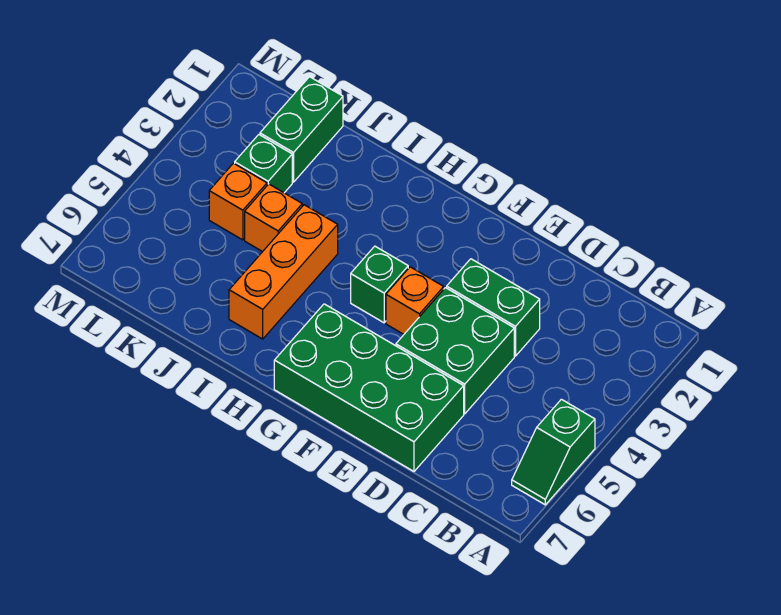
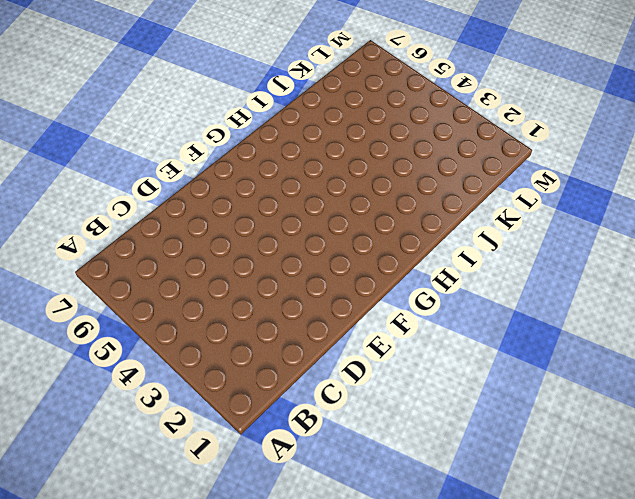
none -> green 1x2 slope [512,399,595,505]
none -> green 1x2 brick [447,259,540,356]

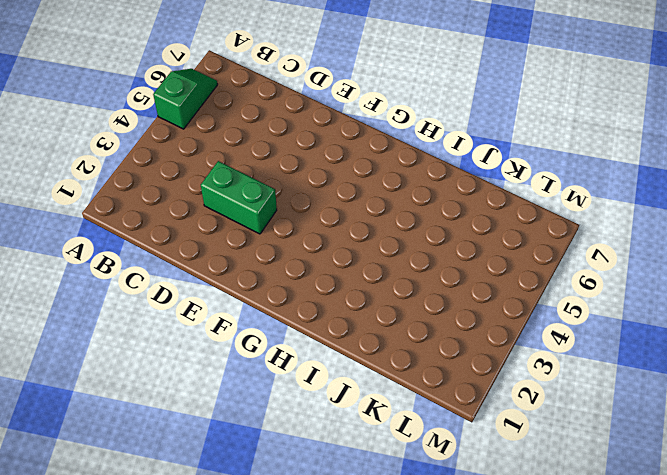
none -> green 2x2 brick [396,288,514,414]
none -> green 2x4 brick [274,304,464,471]

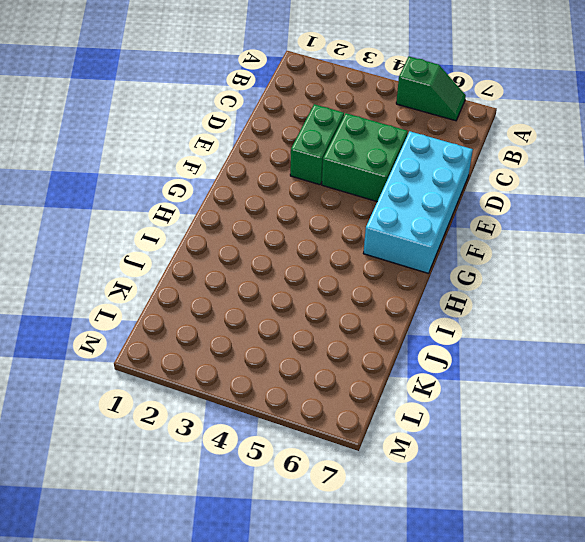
cyan 2x4 brick [363,131,473,273] -> green 2x4 brick [274,304,464,471]
none -> orange 1x1 brick [386,267,444,334]
none -> green 1x1 brick [351,246,408,323]

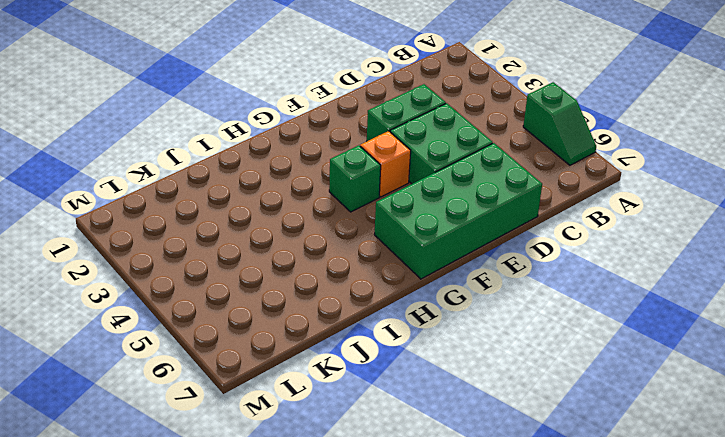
none -> orange 1x3 brick [229,205,338,339]
none -> orange 1x1 brick [245,184,302,252]

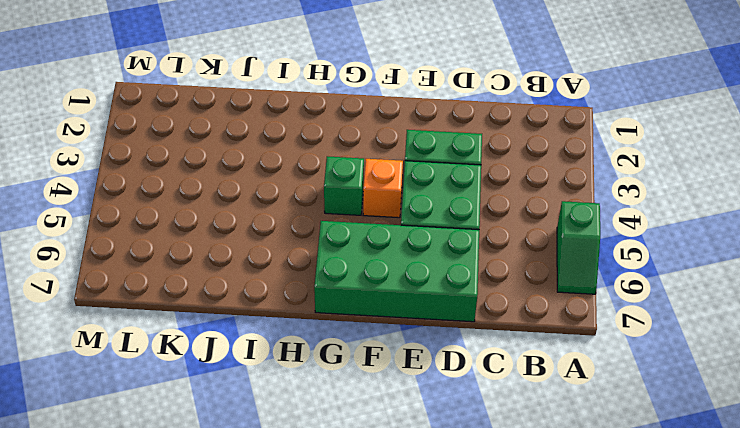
none -> orange 1x3 brick [229,205,338,339]
none -> orange 1x1 brick [245,184,302,252]

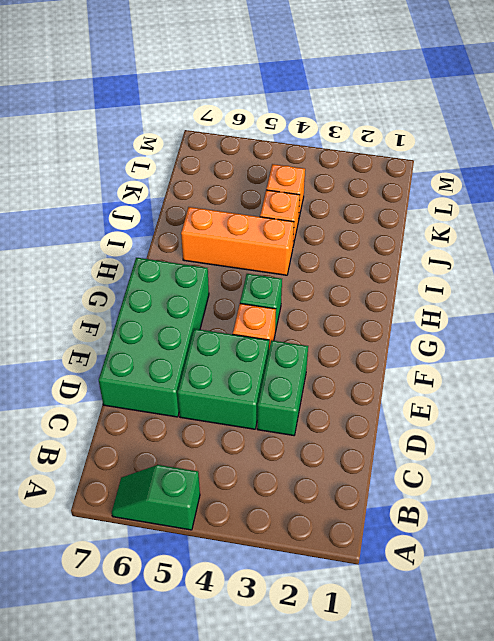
none -> green 1x2 brick [260,77,343,182]
none -> green 1x1 brick [235,135,292,193]

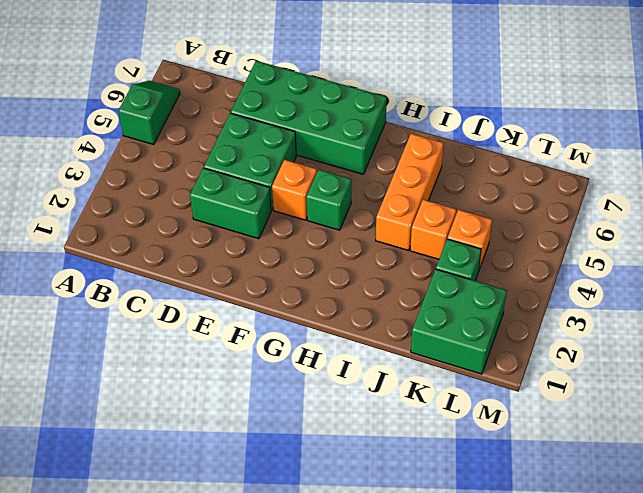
green 2x2 brick [411,269,507,374] -> green 1x2 brick [260,77,343,182]

